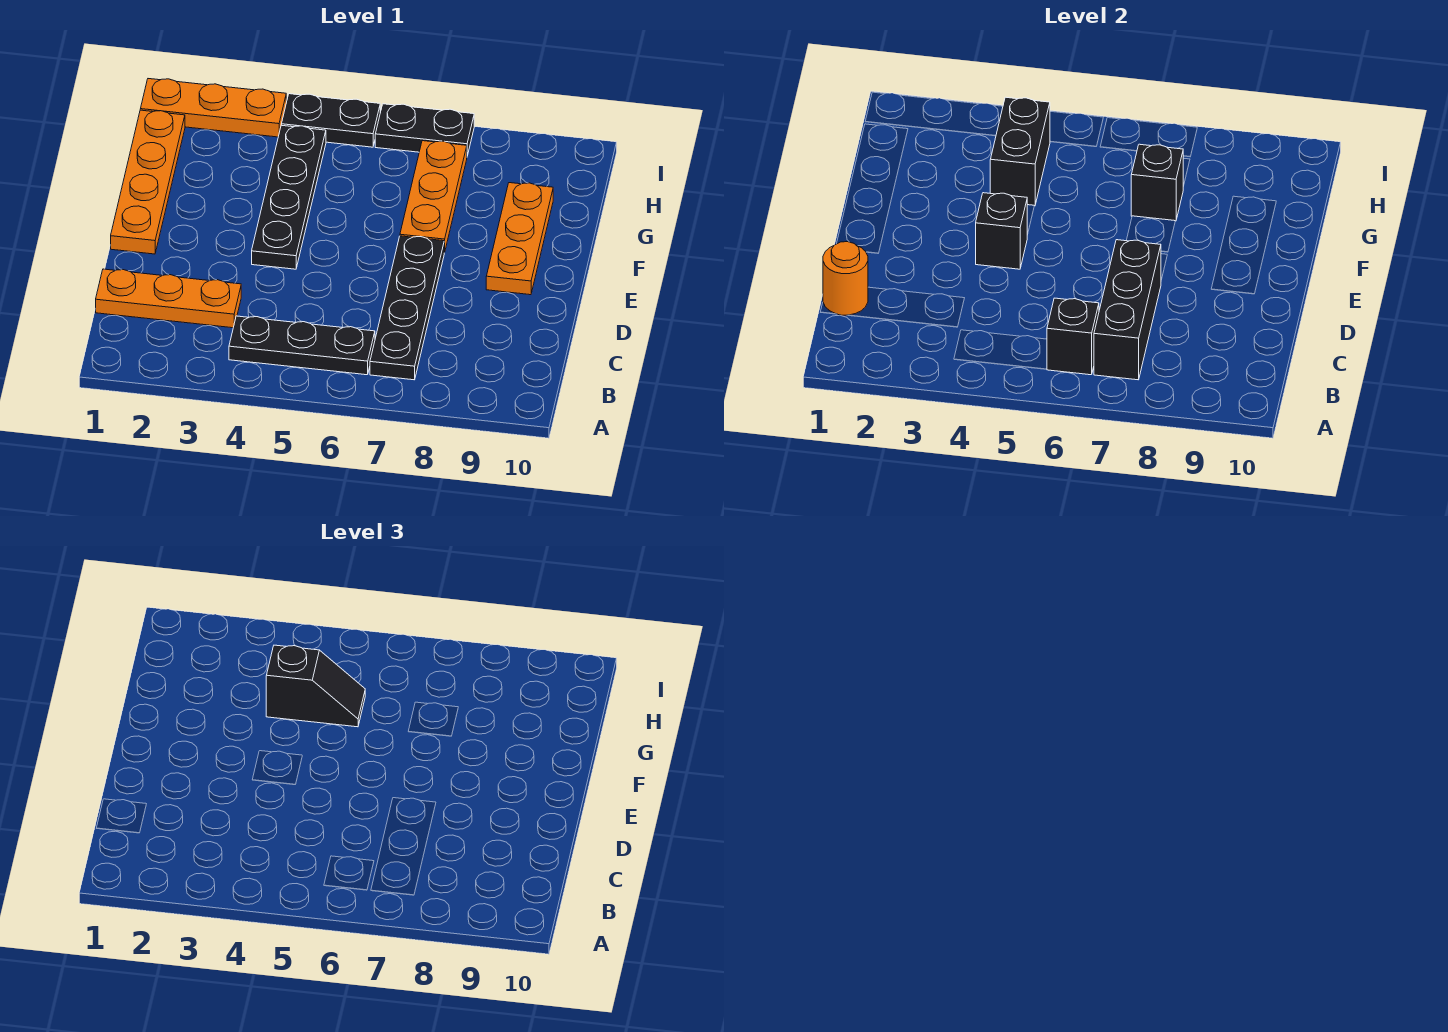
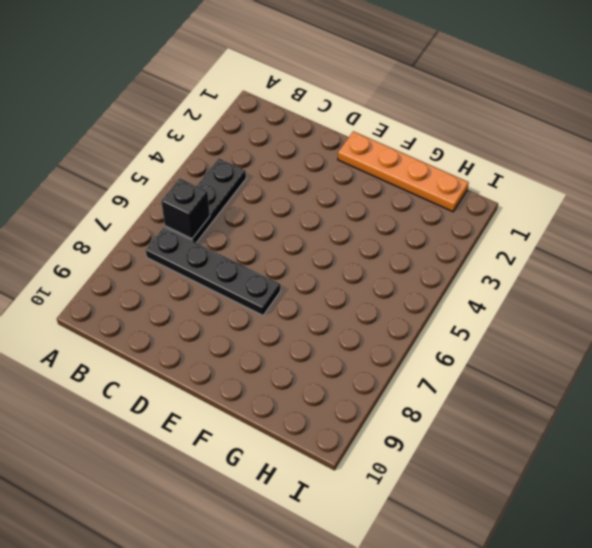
none -> orange 1x3 plate [96,269,241,328]
none -> black 1x4 plate [252,125,326,269]
none -> orange 1x3 plate [486,183,553,295]

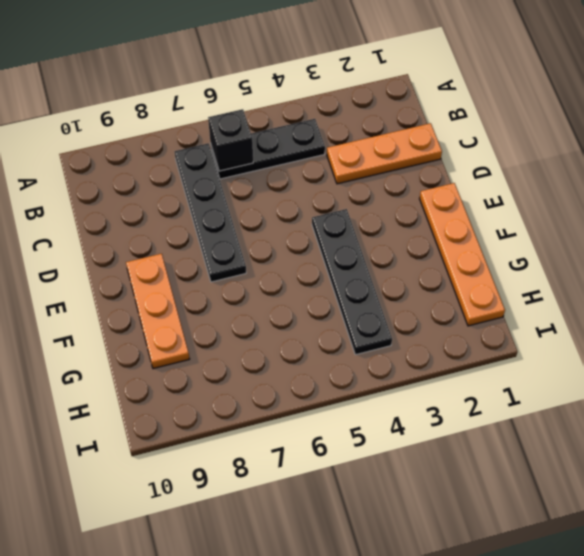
none -> orange 1x3 plate [400,141,467,252]
none -> orange 1x3 plate [140,79,286,137]
none -> black 1x2 plate [281,94,380,147]

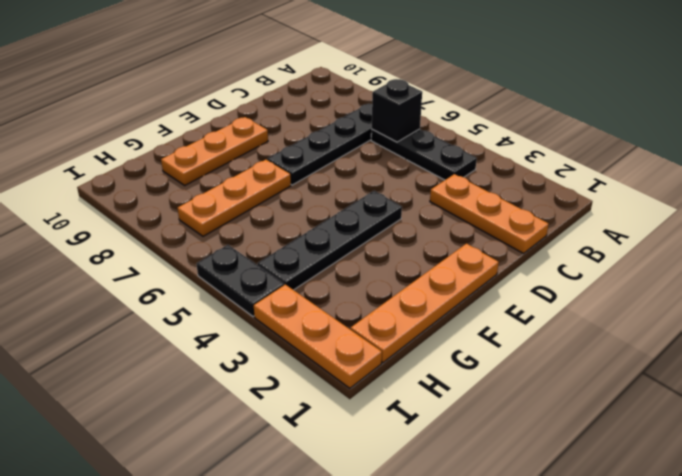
none -> black 1x2 plate [375,104,474,156]
none -> black 1x3 brick [1094,240,1161,380]
none -> orange 1x1 round brick [823,242,868,315]

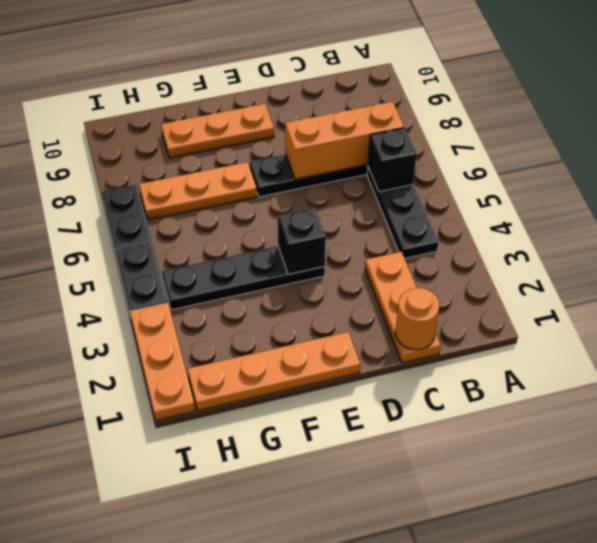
orange 1x3 brick [285,101,404,179] -> black 1x3 brick [1094,240,1161,380]
none -> black 1x2 brick [990,97,1050,206]
none -> black 1x1 brick [1131,144,1183,221]
none -> black 1x2 slope [266,645,365,727]

